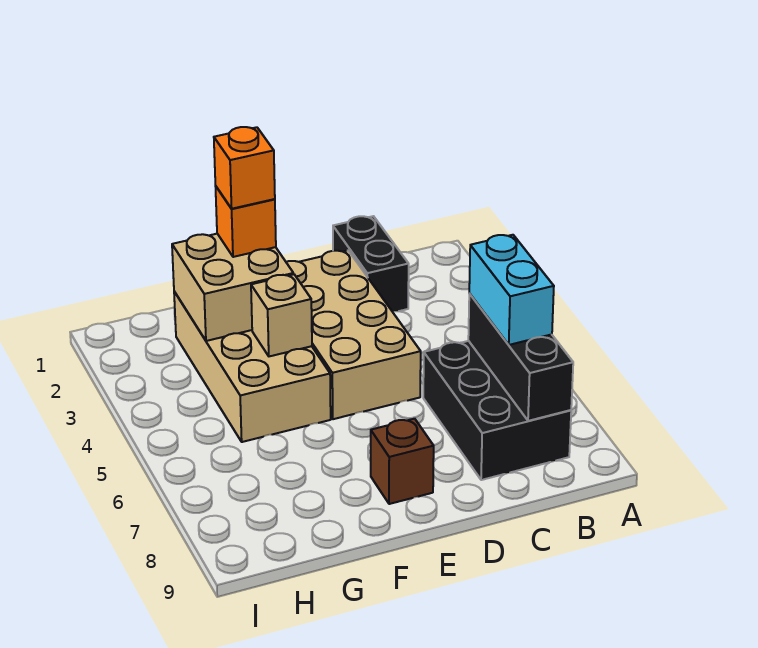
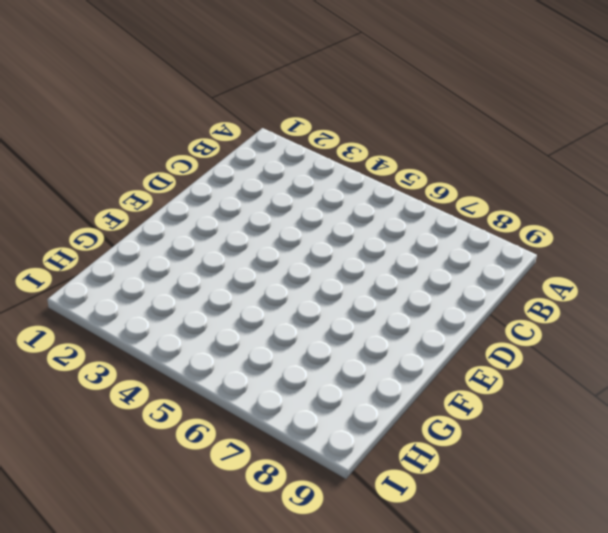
none -> black 2x3 brick [423,341,571,480]
none -> black 1x2 brick [333,216,409,312]

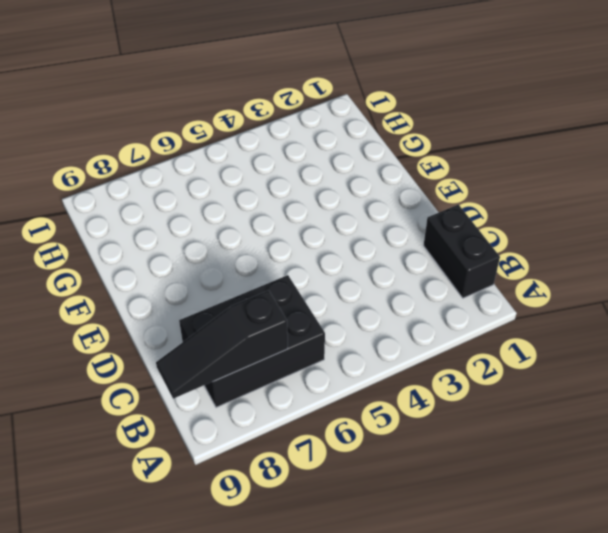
black 1x2 brick [423,205,500,298] -> black 1x2 brick turned to [333,216,409,312]
black 1x3 slope [156,291,288,399] -> black 1x3 brick [468,294,573,421]
none -> tan 2x4 brick [286,250,421,419]
none -> brown 1x1 brick [371,419,434,504]

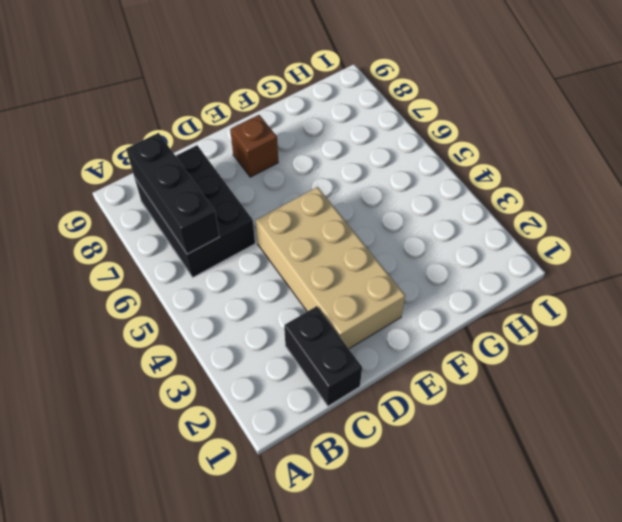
none -> tan 2x4 brick [174,292,331,442]
none -> tan 2x2 brick [172,234,293,341]

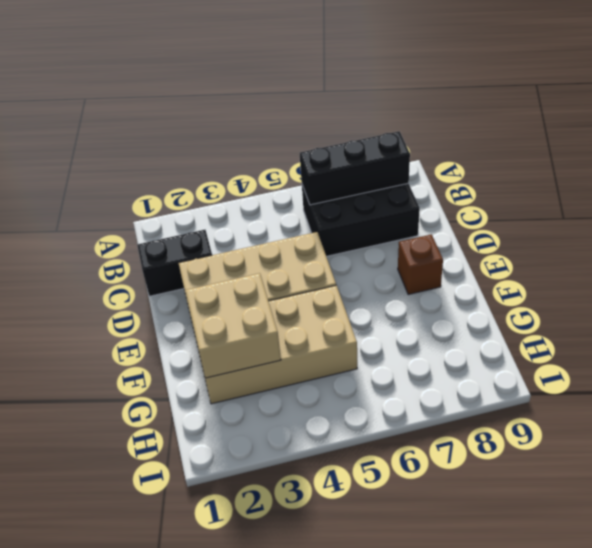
none -> tan 1x1 brick [251,274,312,356]
none -> cyan 1x2 brick [469,235,554,345]

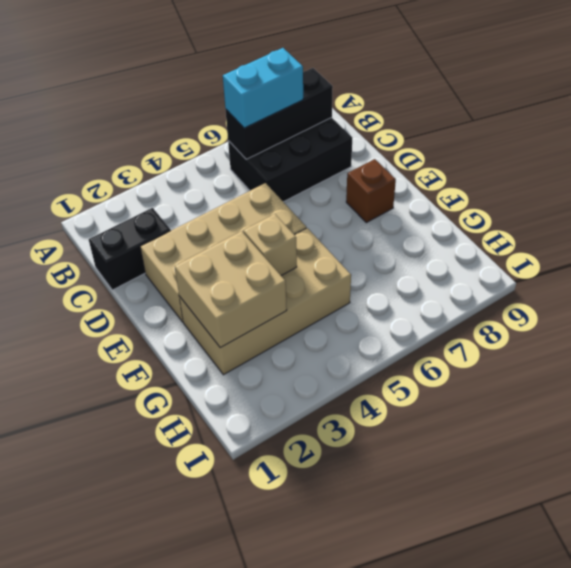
none -> orange 1x1 brick [215,186,276,257]
none -> orange 1x1 brick [214,127,275,209]

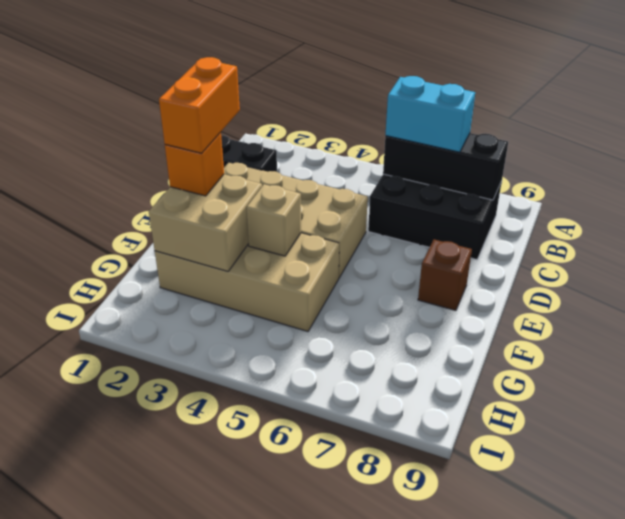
orange 1x2 brick [159,57,240,153] -> orange 1x1 brick [214,127,275,209]

